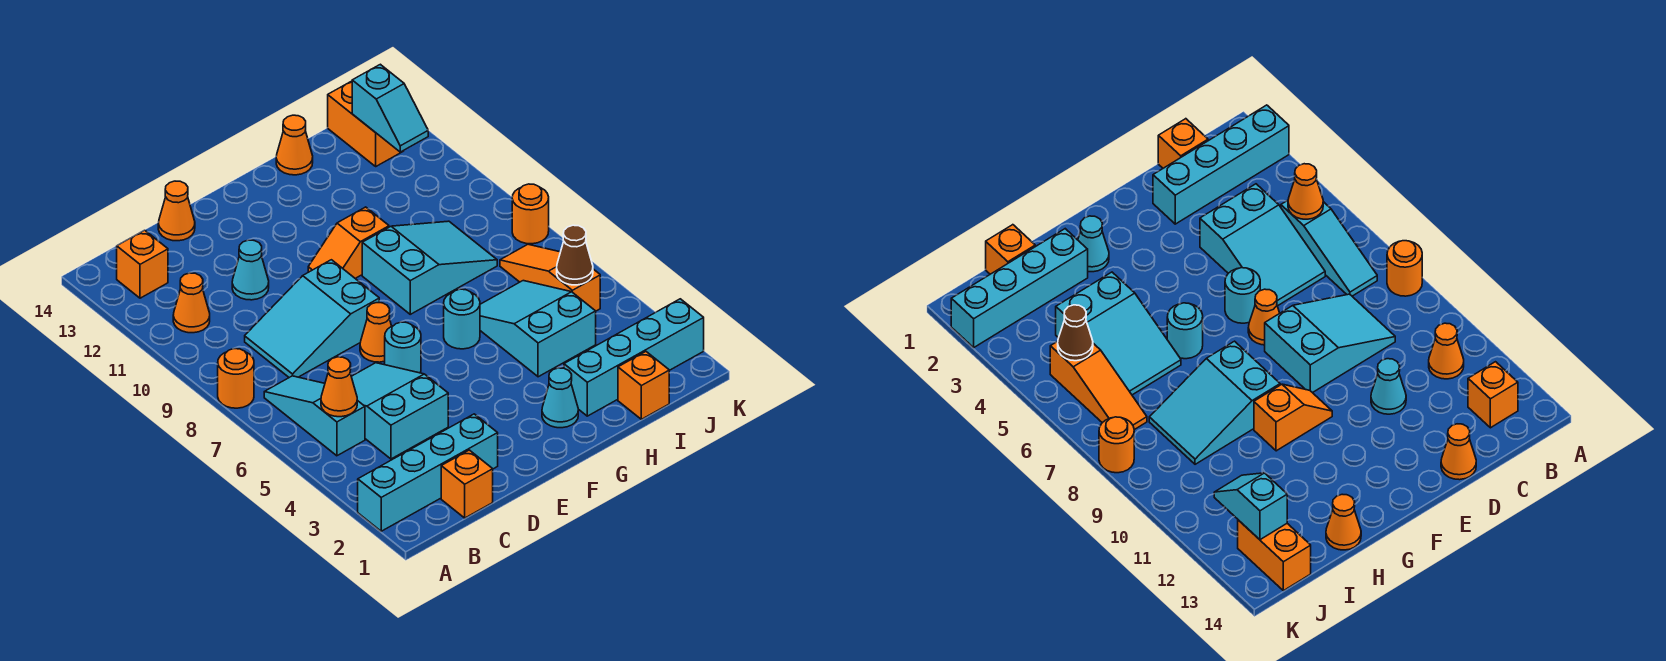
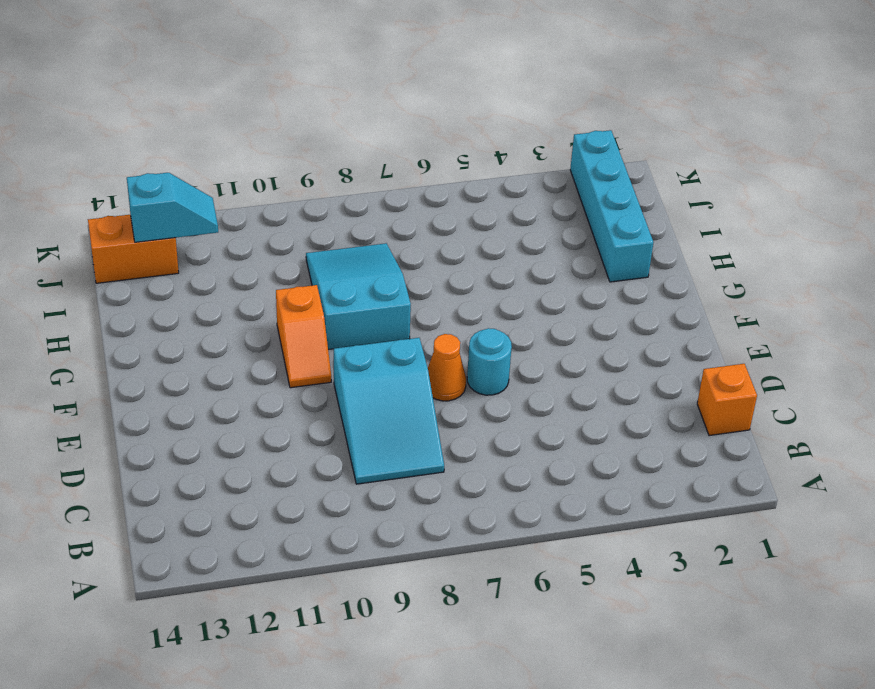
none -> cyan 1x4 brick [358,414,498,531]
none -> orange 1x1 round brick [218,349,254,408]
none -> cyan 1x3 slope [264,376,365,456]

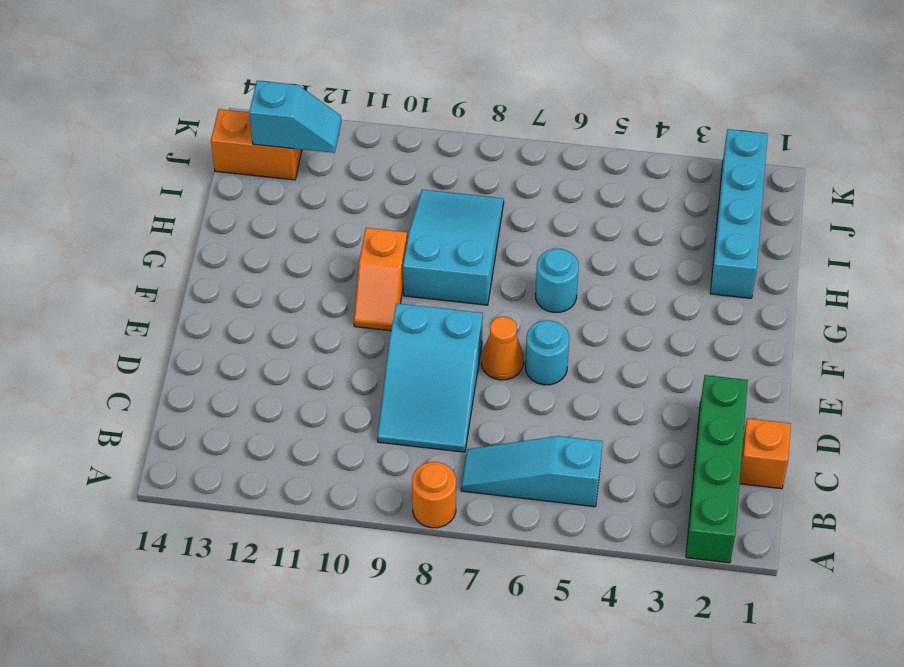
green 1x4 brick [686,375,748,563] -> cyan 1x4 brick [358,414,498,531]
none -> orange 1x1 cone [173,273,210,333]
none -> orange 1x1 brick [117,230,168,298]
none -> cyan 2x3 slope [351,363,448,459]

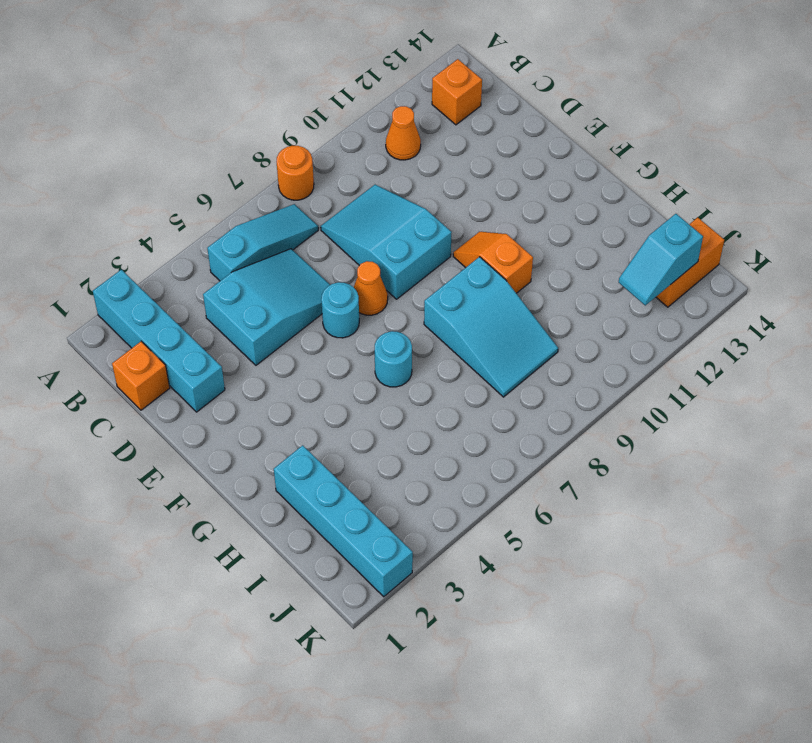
none -> cyan 1x1 cone [232,240,269,300]
none -> orange 1x1 cone [158,181,195,241]
none -> cyan 1x1 cone [542,368,578,428]

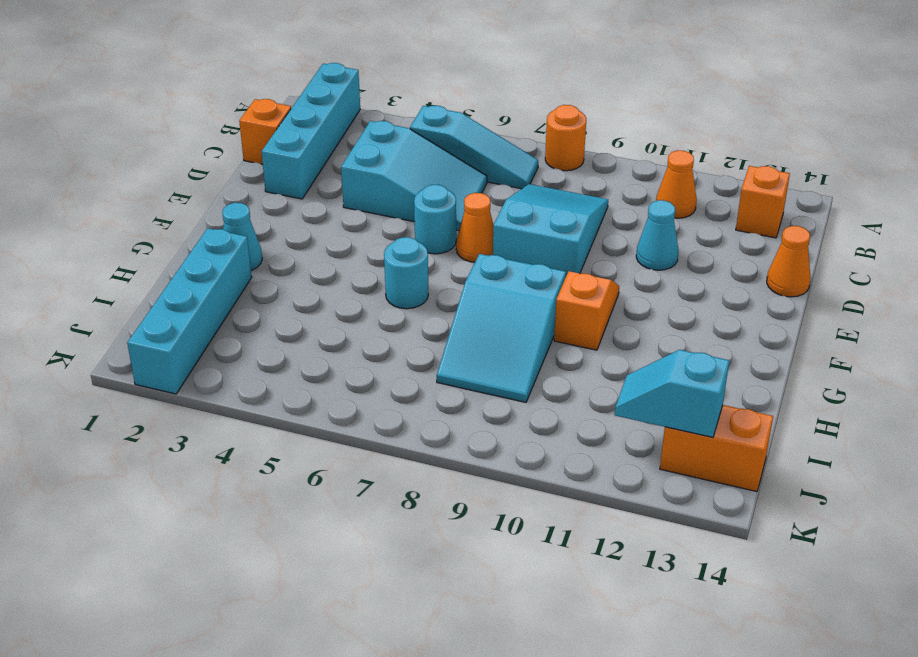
none -> cyan 2x3 slope [480,281,596,377]
none -> orange 1x1 cone [276,115,313,175]
none -> orange 1x1 brick [618,352,669,419]

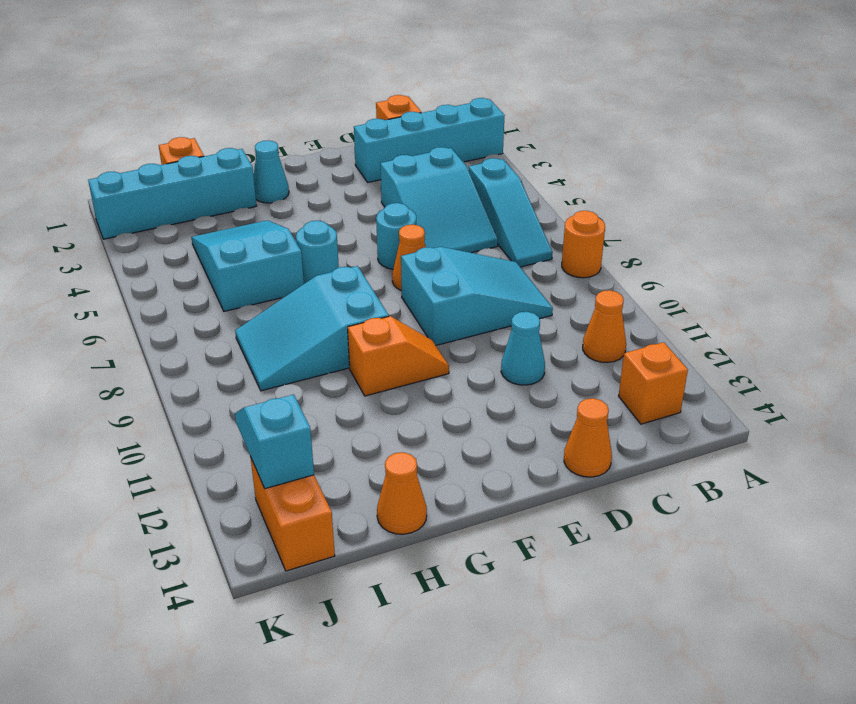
cyan 2x3 slope [191,220,304,311] -> cyan 2x3 slope turned to [480,281,596,377]
none -> orange 1x3 slope [500,244,600,311]
none -> orange 1x1 round brick [512,184,549,244]
none -> orange 1x1 cone [321,357,357,417]

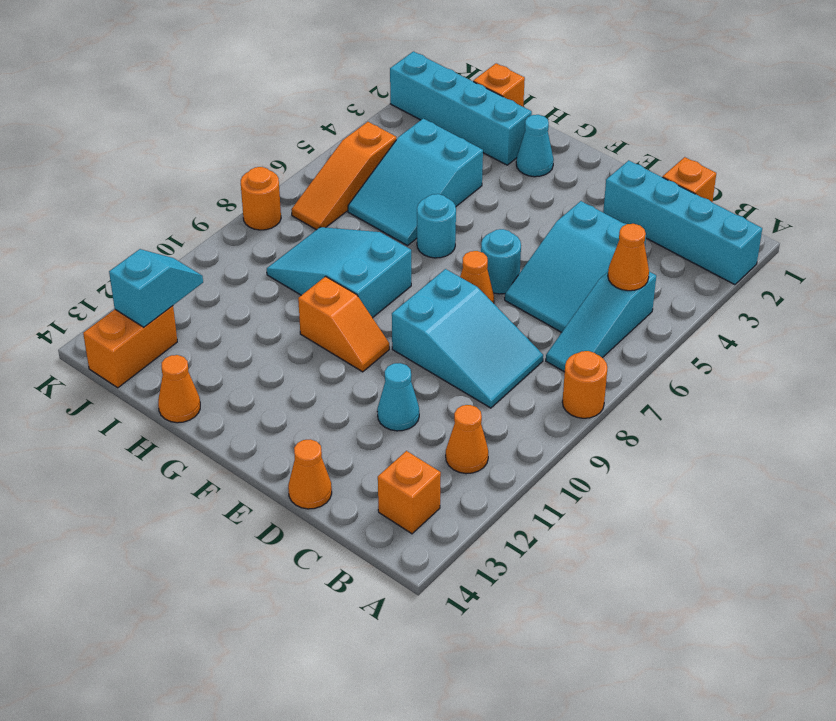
none -> brown 1x1 cone [557,225,593,285]

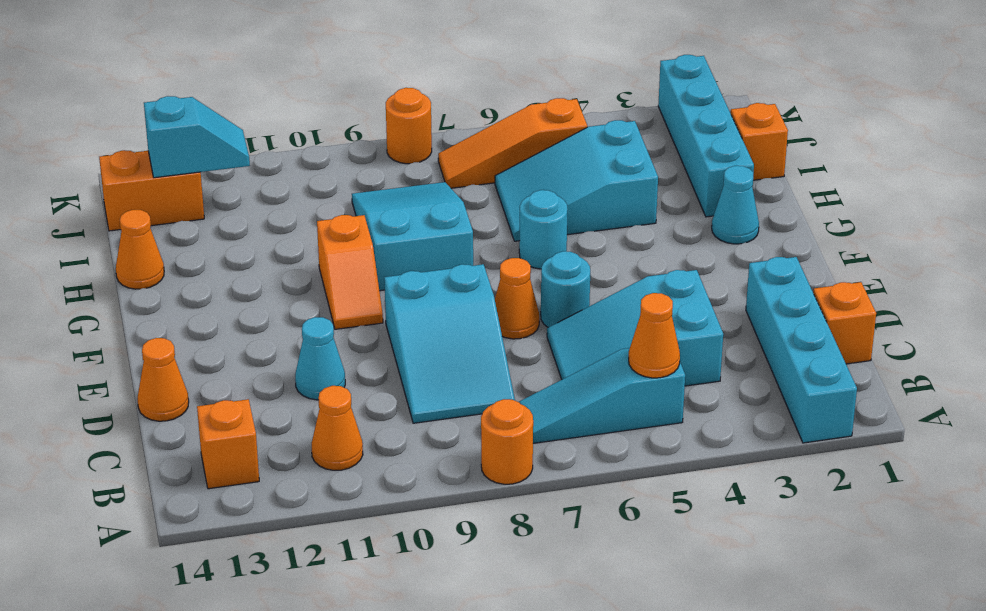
none -> brown 1x1 cone [557,225,593,285]

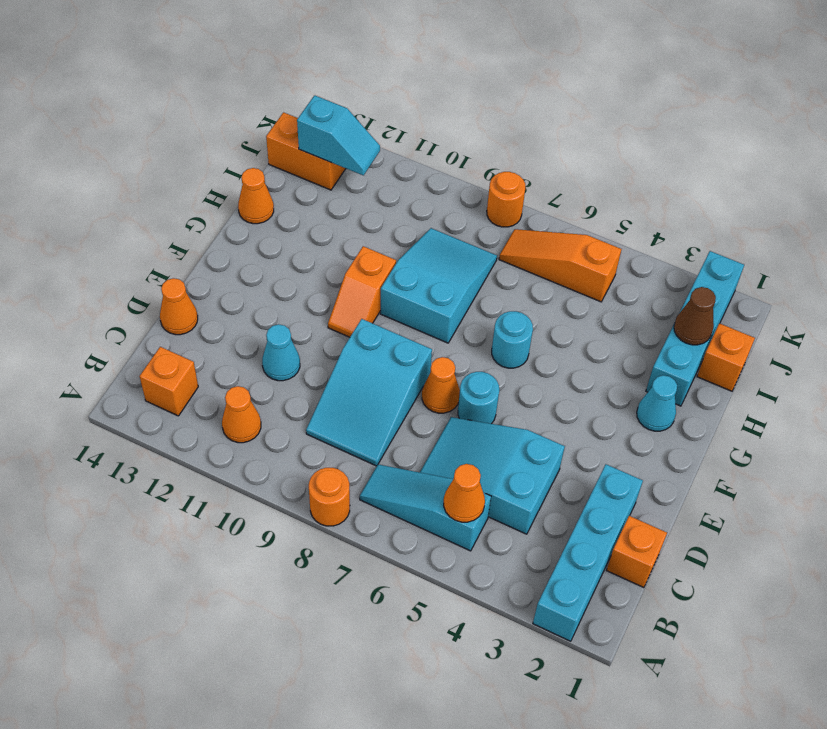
brown 1x1 cone [674,287,716,345] -> brown 1x1 cone moved to [557,225,593,285]
none -> cyan 2x3 slope [480,281,596,377]

